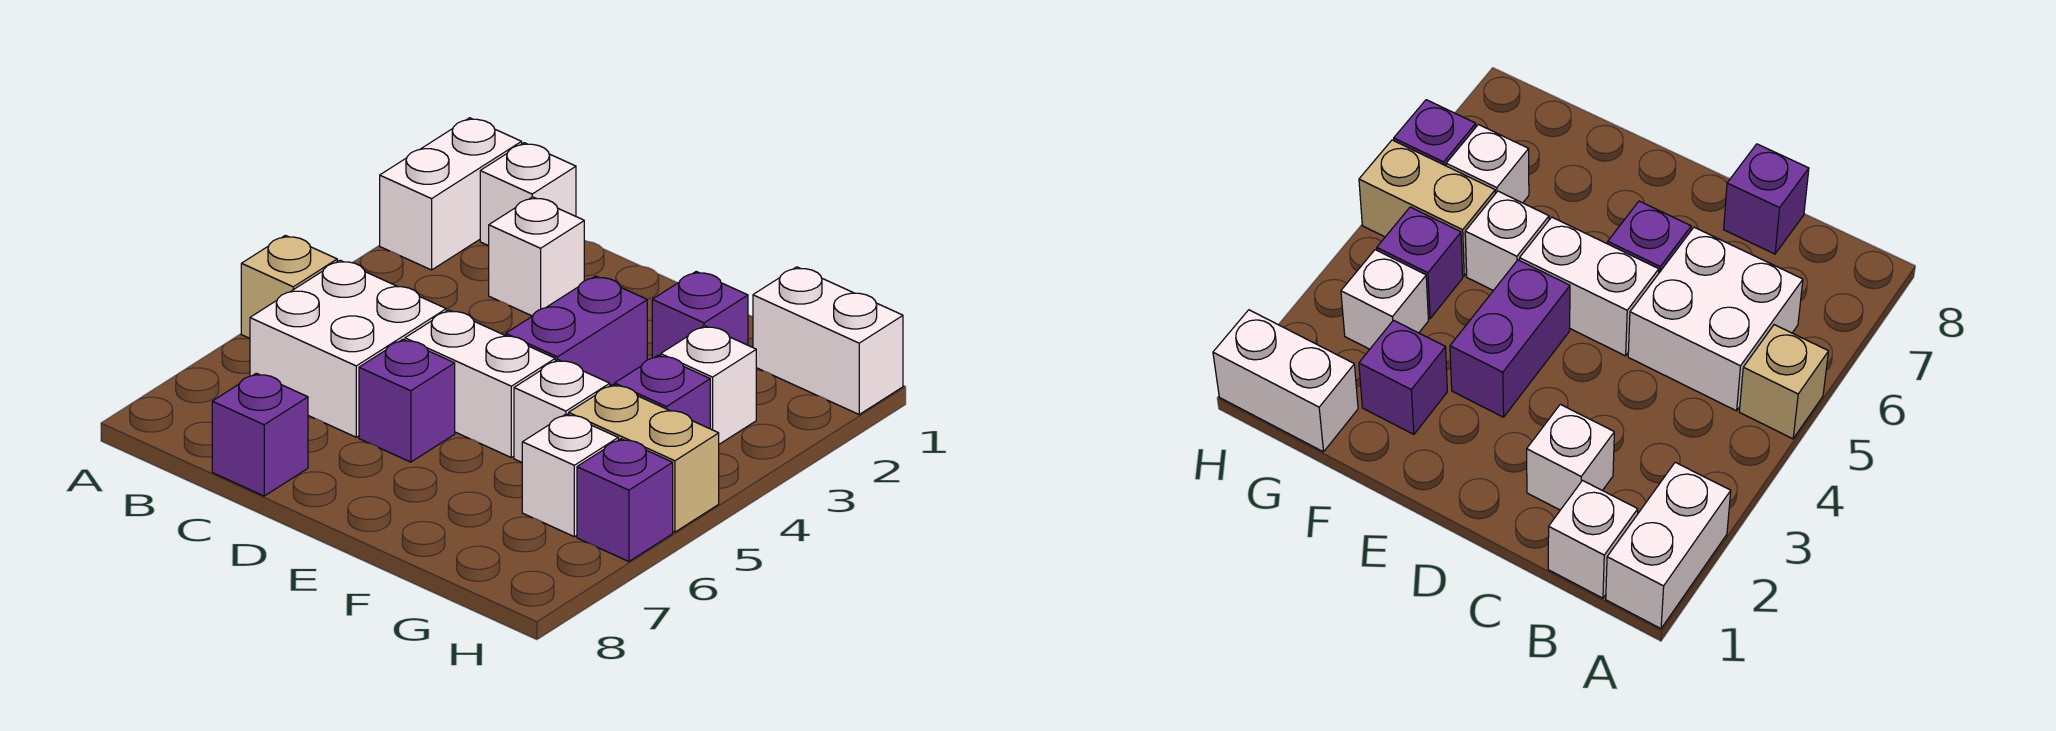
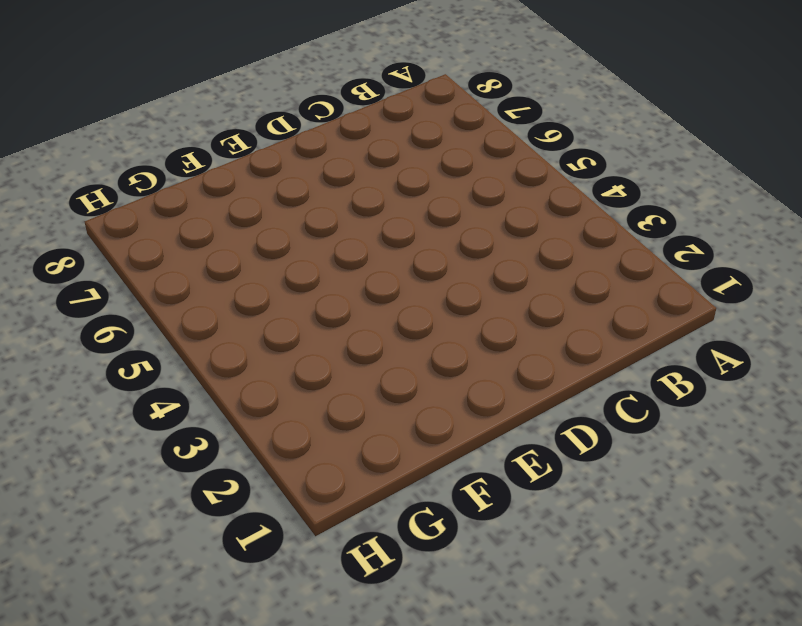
none -> white 1x2 brick [380,118,522,270]
none -> tan 1x1 brick [241,235,337,338]
none -> white 1x1 brick [480,143,576,246]

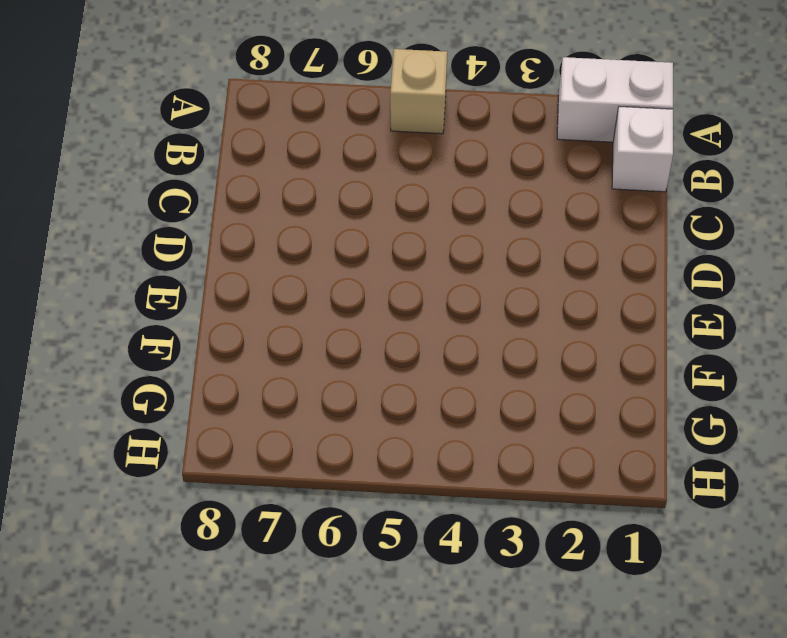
none -> white 2x2 brick [250,260,446,437]
none -> white 1x1 brick [489,197,584,316]
none -> purple 1x1 brick [212,373,308,496]

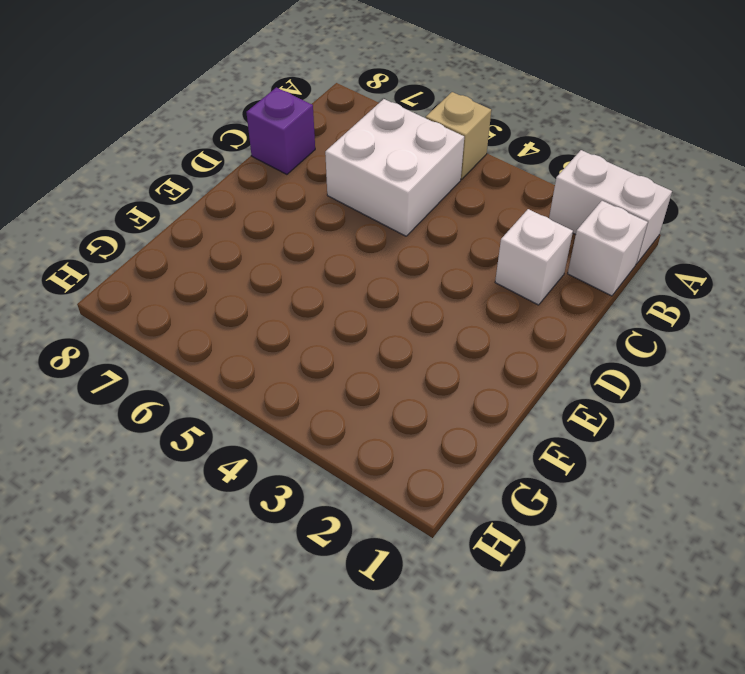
none -> white 1x2 brick [405,310,555,457]
none -> purple 1x1 brick [359,339,455,462]
none -> purple 1x2 brick [506,276,647,386]

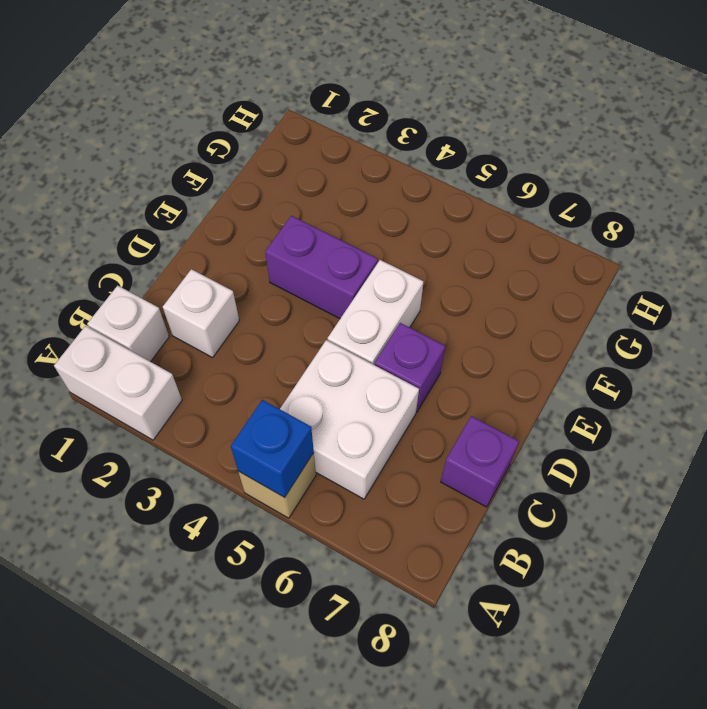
blue 1x1 brick [231,400,314,497] -> none
none -> purple 1x1 brick [652,272,748,358]
none -> white 1x1 brick [514,360,610,462]
none -> white 1x2 brick [753,267,903,414]

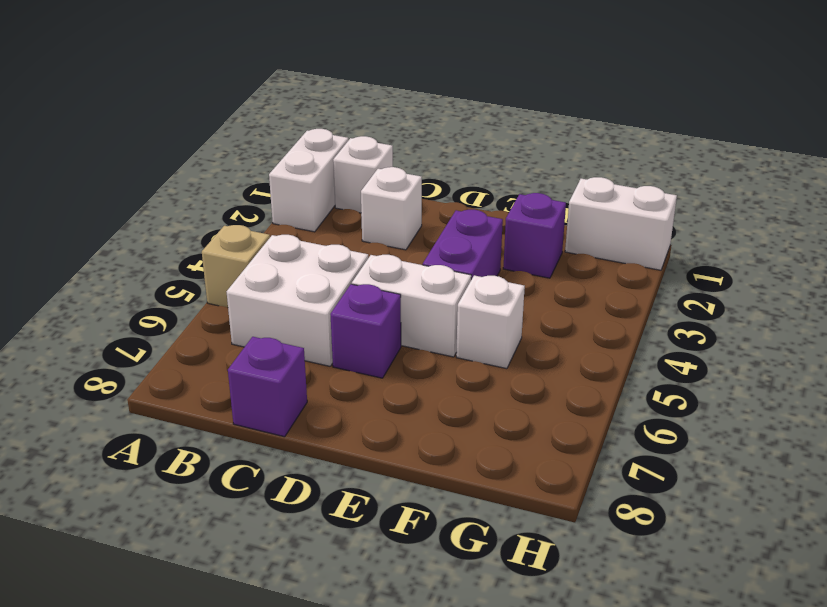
none -> white 1x1 brick [661,326,756,444]
none -> purple 1x1 brick [615,355,710,429]
none -> tan 1x2 brick [569,385,719,532]

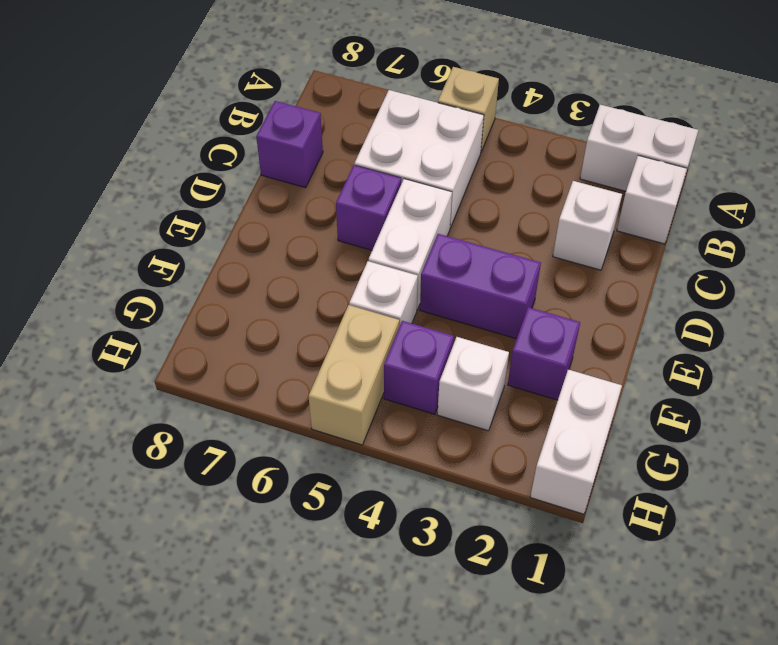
none -> white 1x1 brick [522,414,618,537]
none -> purple 1x1 brick [577,439,673,562]

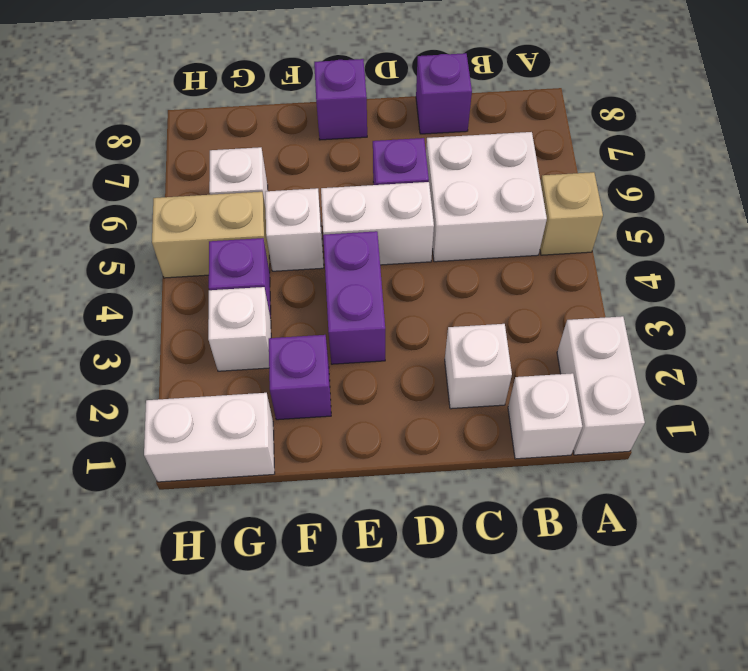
purple 1x1 brick [314,59,367,140] -> purple 1x1 brick moved to [577,439,673,562]

